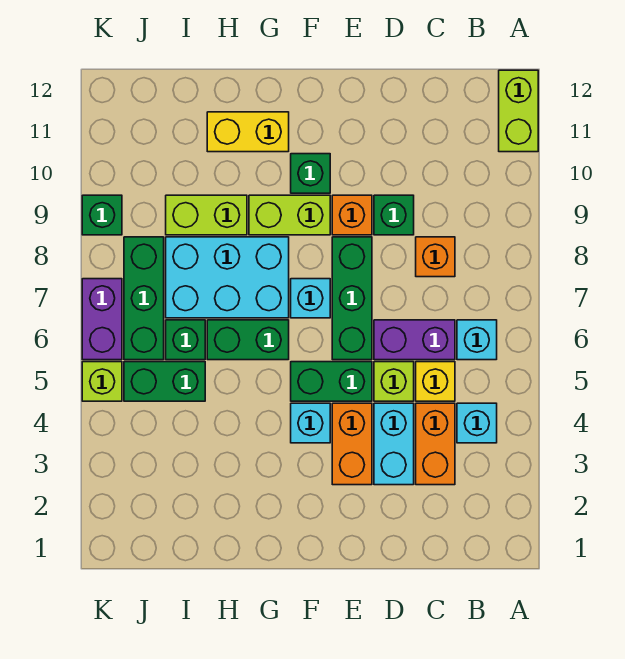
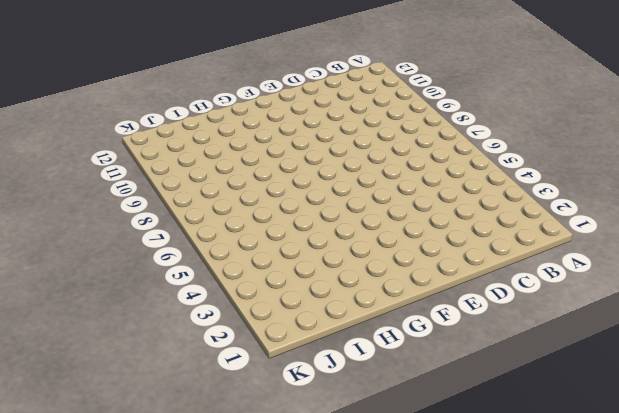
none -> lime 1x2 brick [499,70,538,152]
none -> cyan 1x1 brick [457,403,497,443]
none -> cyan 1x1 brick [457,320,497,360]

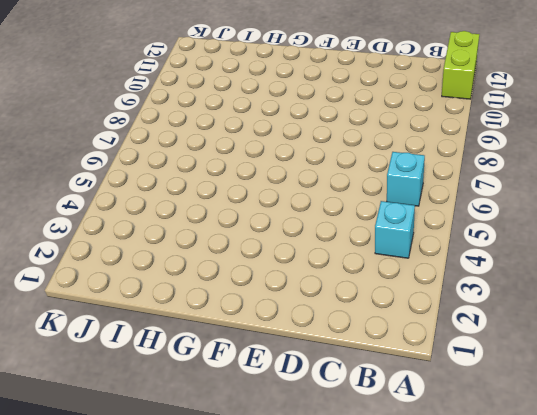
none -> orange 1x2 brick [416,403,455,485]
none -> yellow 1x1 brick [416,362,455,401]
none -> purple 1x2 brick [374,320,455,360]

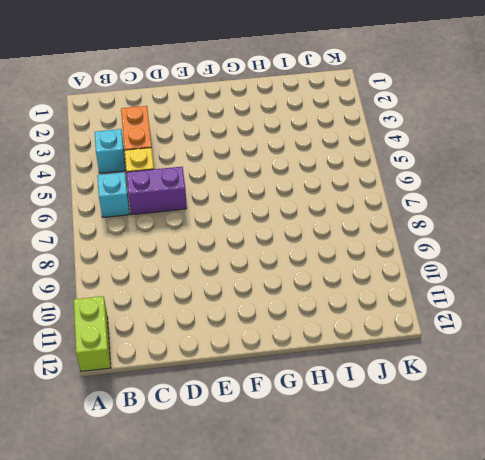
none -> orange 1x1 brick [416,237,455,277]
none -> cyan 1x2 brick [374,403,414,485]
none -> lime 1x1 brick [374,362,414,401]

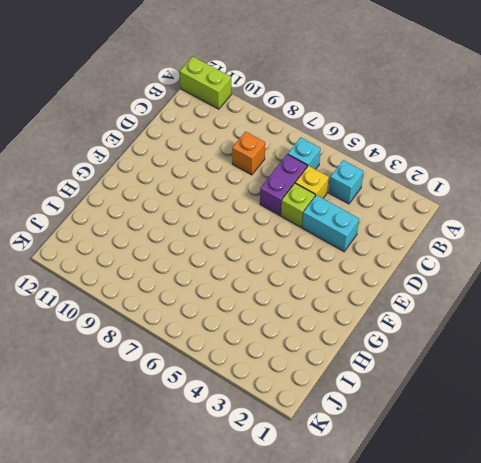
none -> orange 1x2 brick [416,403,455,485]
none -> green 1x1 brick [374,195,414,235]
none -> orange 1x2 brick [332,403,372,485]

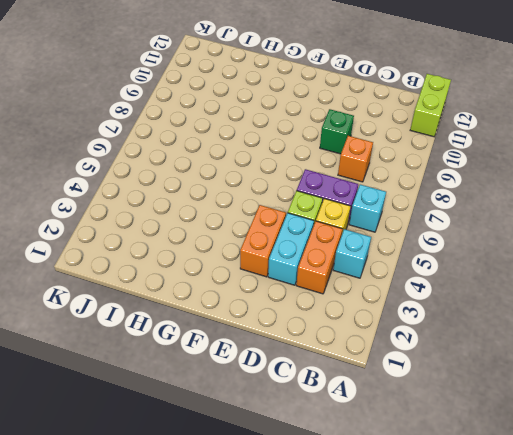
none -> green 1x2 brick [291,362,372,401]
none -> green 1x3 brick [332,237,372,360]
none -> orange 1x1 brick [332,195,372,235]

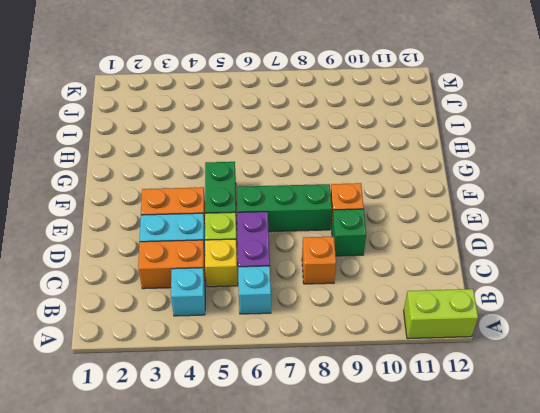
none -> cyan 1x1 brick [291,403,330,443]
none -> cyan 1x1 brick [291,279,330,318]
none -> lime 1x2 brick [249,195,330,235]

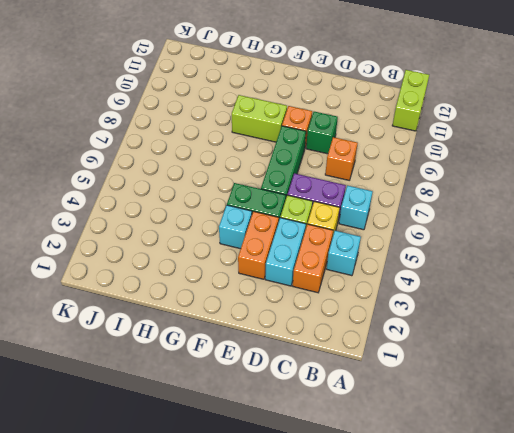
none -> cyan 1x1 brick [291,279,330,318]
none -> green 1x1 brick [291,154,330,193]
none -> green 1x2 brick [207,320,289,360]

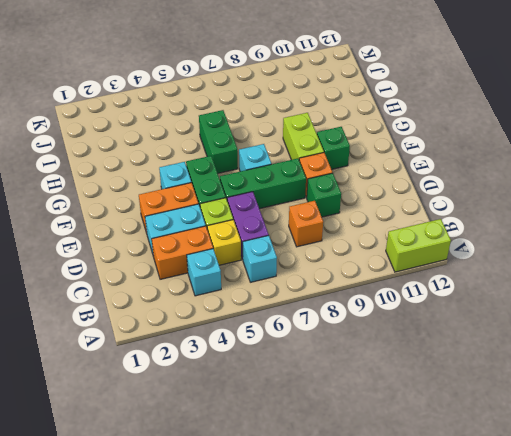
none -> cyan 2x3 brick [166,237,289,318]
none -> yellow 1x2 brick [207,112,289,152]
none -> lime 1x2 brick [166,195,247,235]

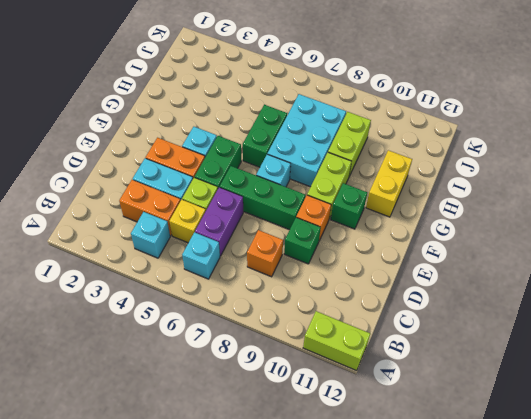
none -> green 1x2 brick [124,362,205,401]
none -> green 1x1 brick [166,320,205,360]
none -> green 1x3 brick [124,237,164,360]

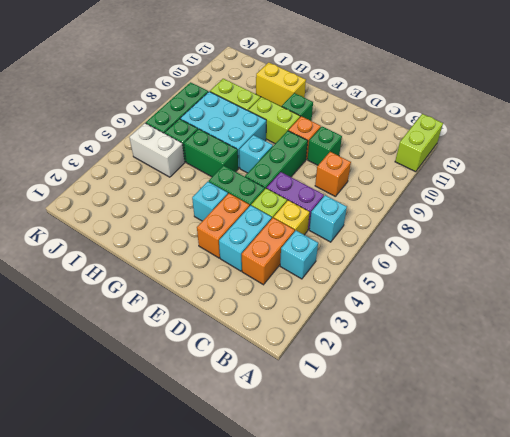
white 1x2 brick [129,123,185,177] -> green 1x2 brick [124,362,205,401]
none -> lime 1x1 brick [82,362,122,401]
none -> purple 1x2 brick [82,279,122,360]
none -> green 1x1 brick [82,195,122,235]

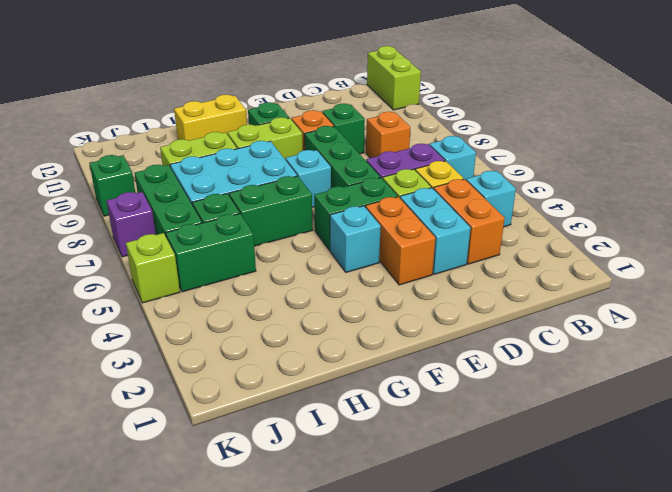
purple 1x1 brick [107,192,156,257] -> purple 1x2 brick [82,279,122,360]

